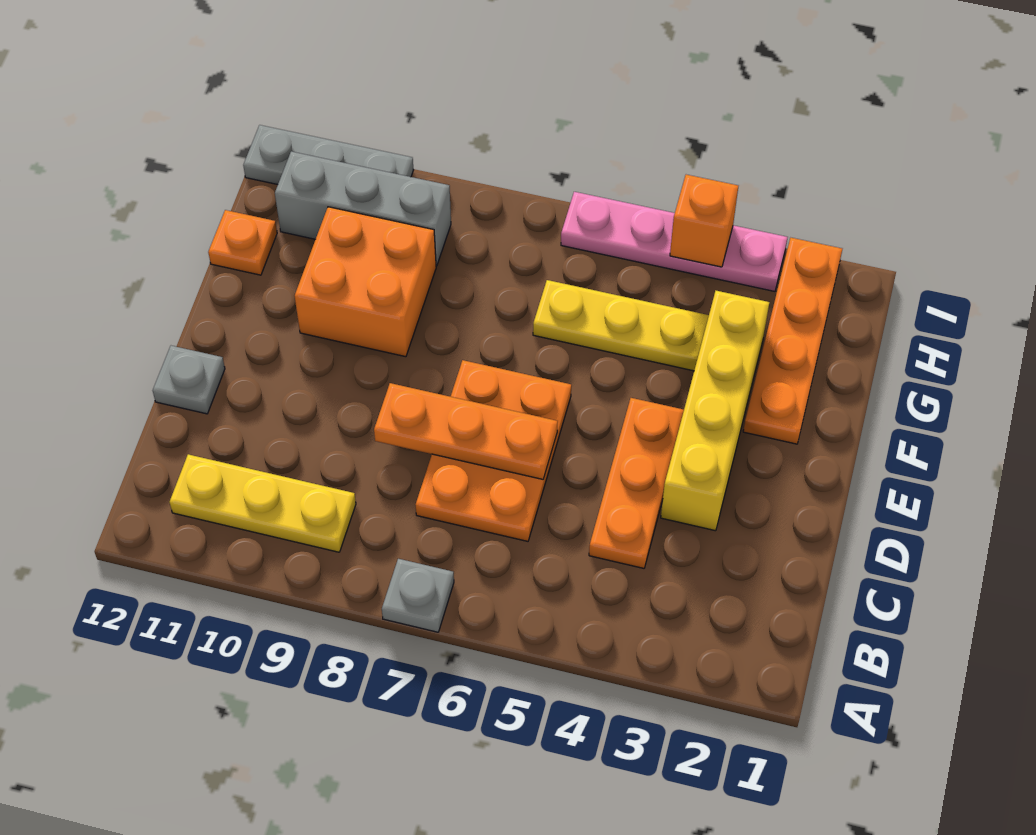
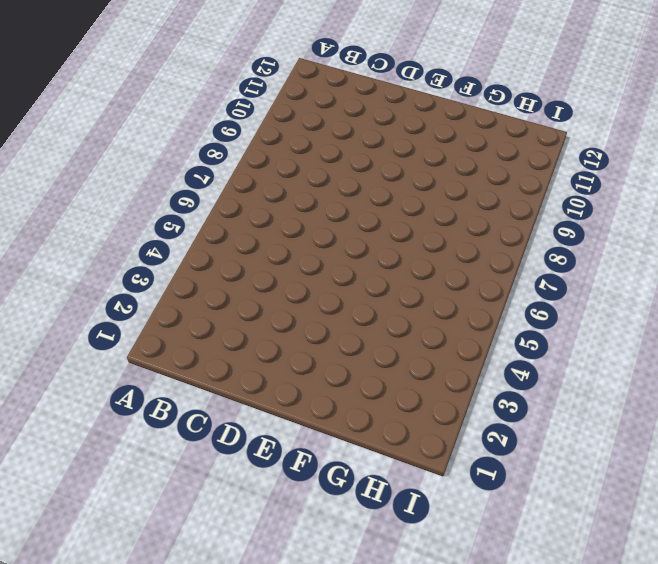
none -> grey 1x1 plate [382,559,454,632]
none -> yellow 1x3 plate [169,454,356,552]
none -> orange 1x3 plate [589,398,684,568]

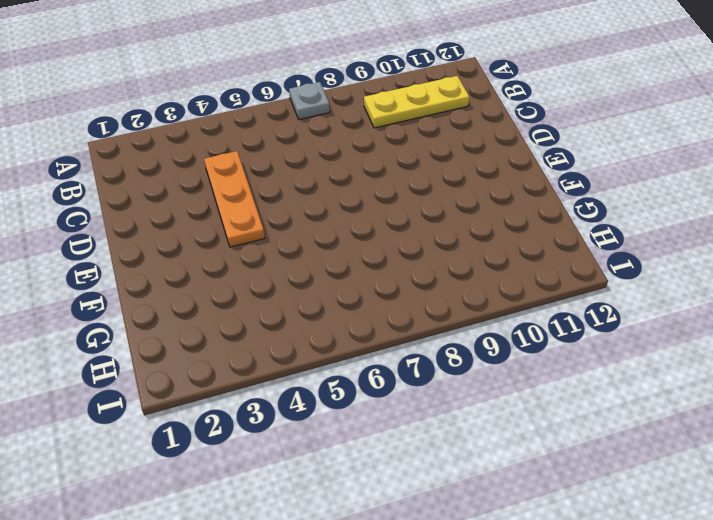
none -> orange 2x3 plate [416,360,571,541]
none -> yellow 1x4 brick [661,291,769,531]
none -> grey 1x1 plate [153,346,225,414]

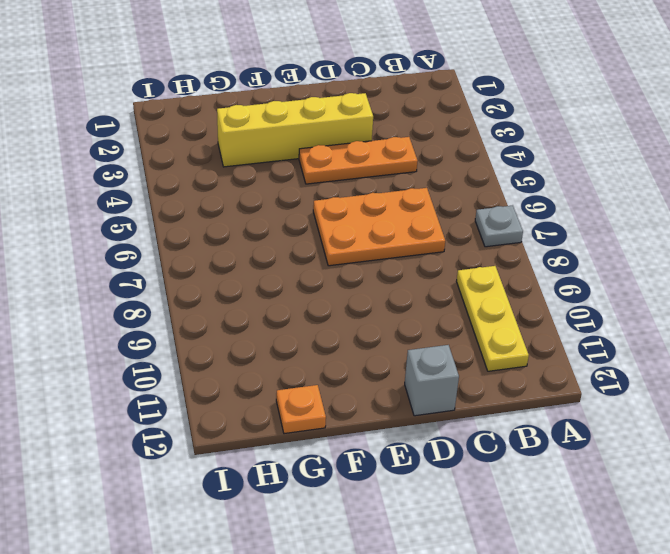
grey 1x1 brick [405,345,459,416] -> grey 1x1 plate [153,346,225,414]
none -> orange 1x4 plate [743,238,842,444]
none -> orange 2x2 brick [295,207,436,357]
none -> yellow 1x3 plate [533,280,709,371]

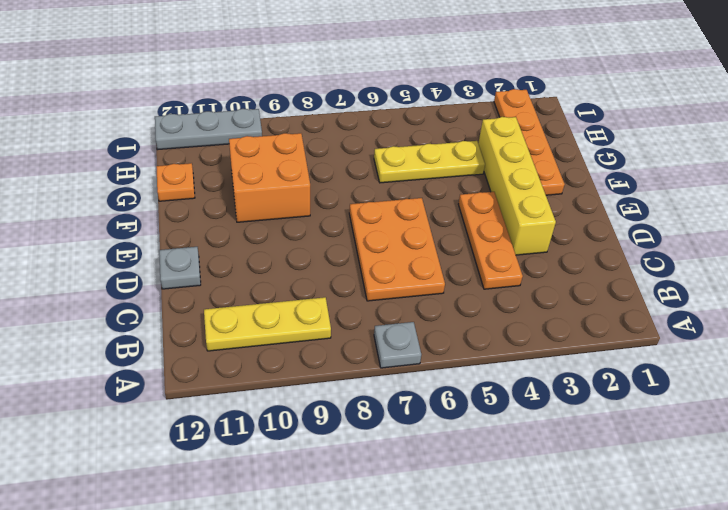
none -> grey 1x3 brick [275,151,451,266]
none -> pink 1x4 plate [561,192,788,291]
none -> orange 1x3 plate [374,383,558,479]

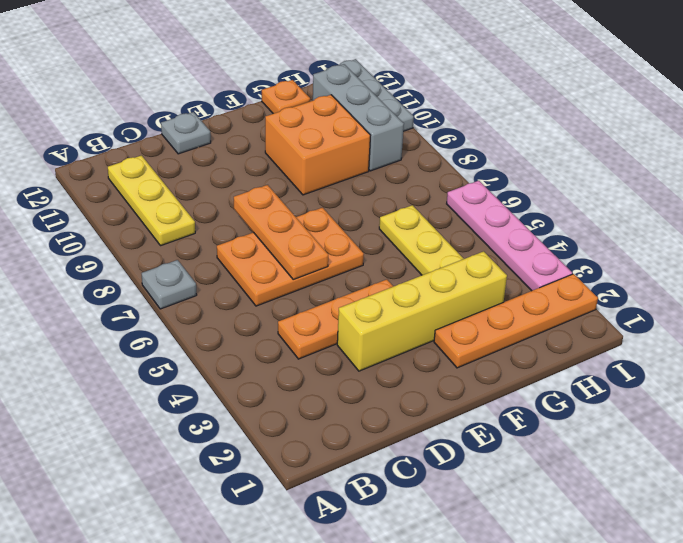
none -> orange 1x1 brick [670,175,738,267]

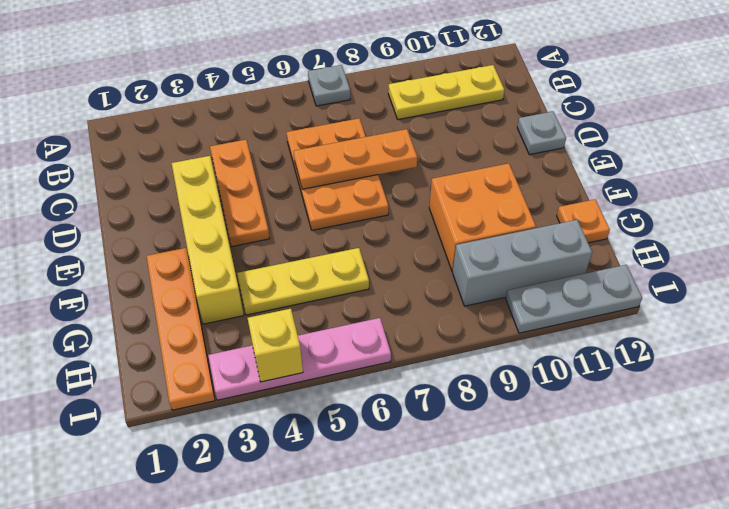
yellow 1x1 brick [248,309,303,382] -> orange 1x1 brick [670,175,738,267]

